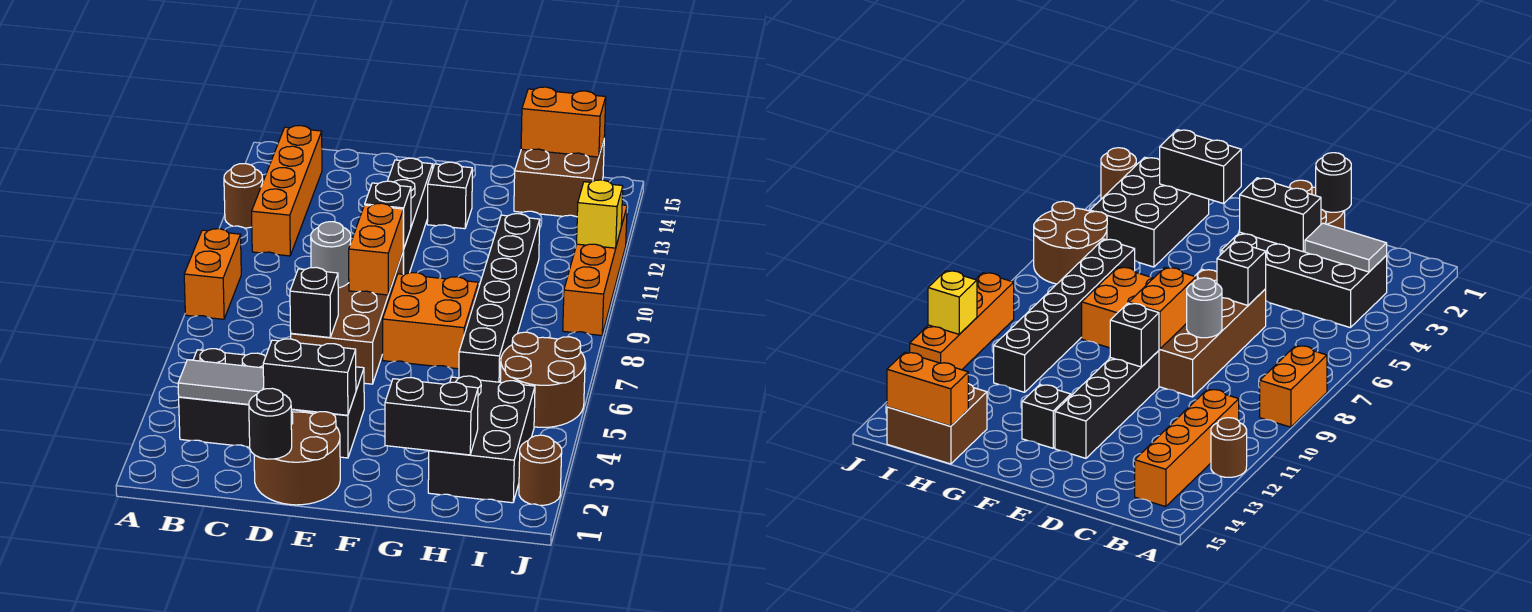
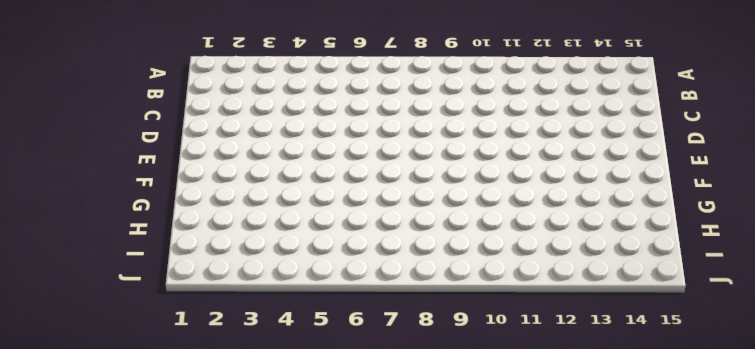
none -> orange 1x2 brick [184,229,241,319]
none -> brown 1x1 round brick [224,164,263,228]
none -> black 2x4 brick [179,349,364,458]

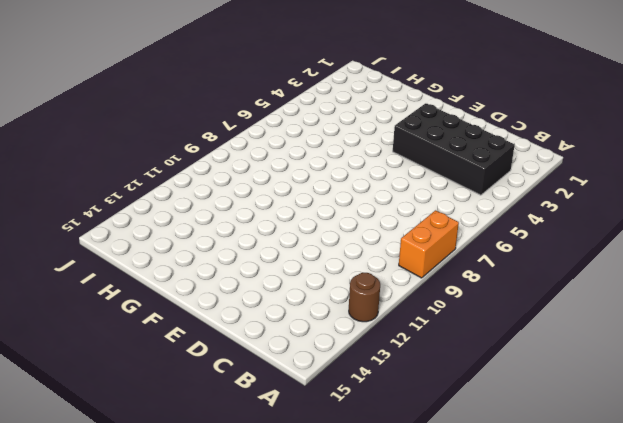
none -> orange 1x4 brick [252,126,322,256]
none -> brown 2x2 round brick [254,411,340,505]
none -> brown 2x4 brick [291,253,403,384]

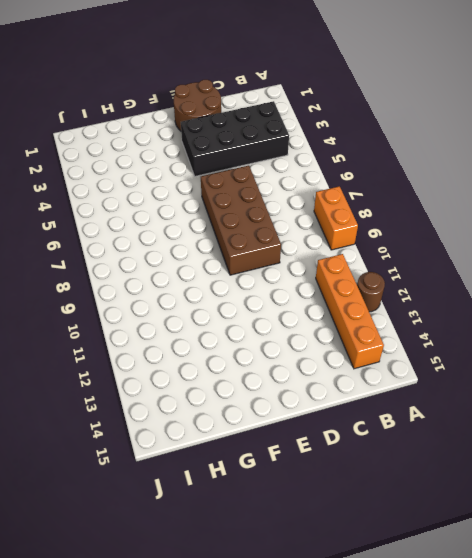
none -> black 1x4 brick [388,158,433,275]
none -> orange 2x2 brick [383,273,478,369]
none -> black 1x1 brick [427,162,472,229]

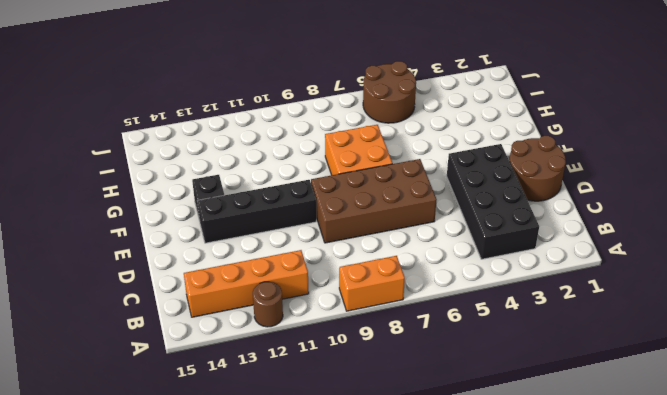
none -> black 2x3 brick [428,376,535,503]
none -> black 1x6 brick [459,214,540,382]
none -> brown 2x2 brick [514,141,604,217]

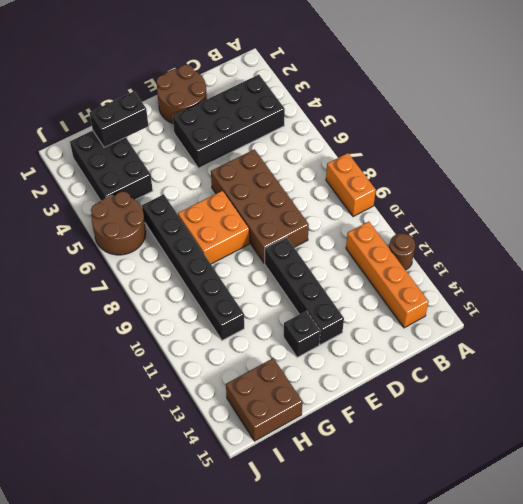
none -> brown 1x1 round brick [519,435,562,505]
none -> orange 1x4 brick [563,205,627,335]
none -> grey 1x2 tile [178,360,264,404]

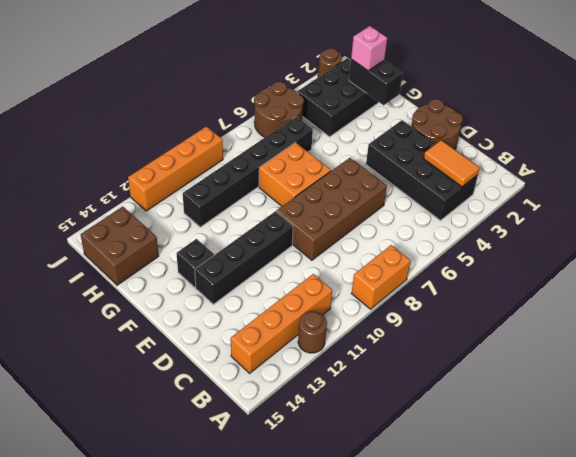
orange 1x2 tile [424,140,480,187] -> grey 1x2 tile [178,360,264,404]
pink 1x1 brick [351,26,387,71] -> none
none -> black 1x1 round brick [249,388,292,459]
none -> black 1x2 brick [263,339,356,415]
none -> black 1x1 brick [290,267,338,337]

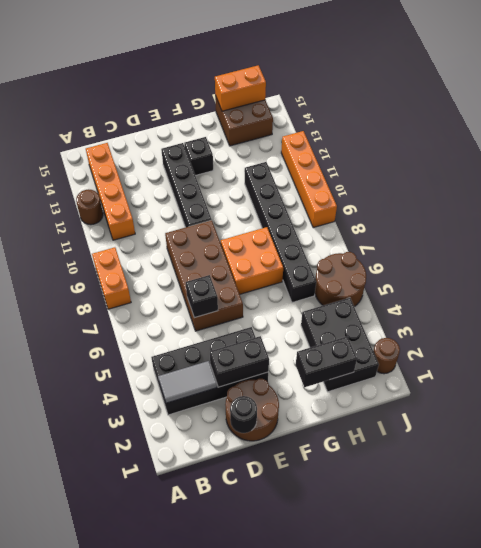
none -> grey 1x1 round brick [311,222,351,288]
none -> orange 1x2 brick [349,203,403,295]
none -> black 1x1 brick [365,181,411,249]

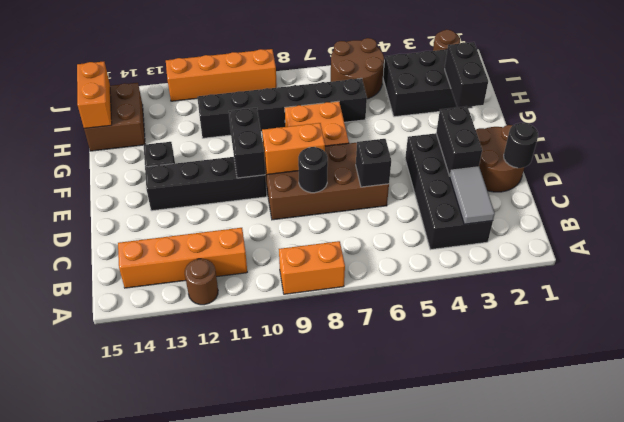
black 1x1 round brick [298,147,328,193] -> grey 1x1 round brick [311,222,351,288]
black 1x2 brick [229,108,265,178] -> black 1x1 brick [365,181,411,249]
none -> yellow 1x1 brick [577,180,623,248]

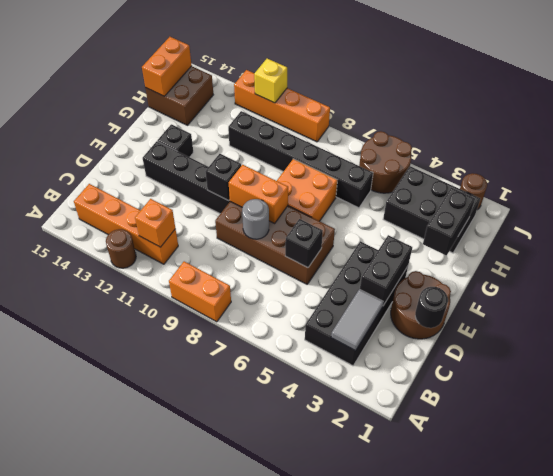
orange 1x1 brick [135,199,175,247] -> none

